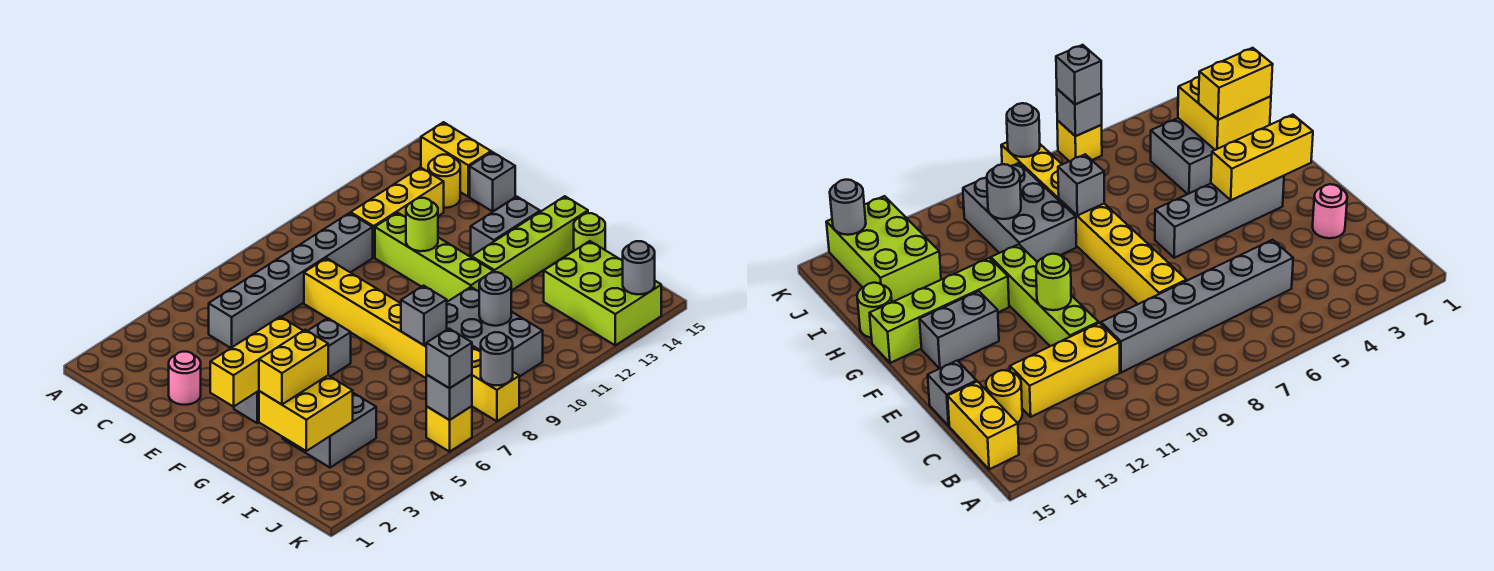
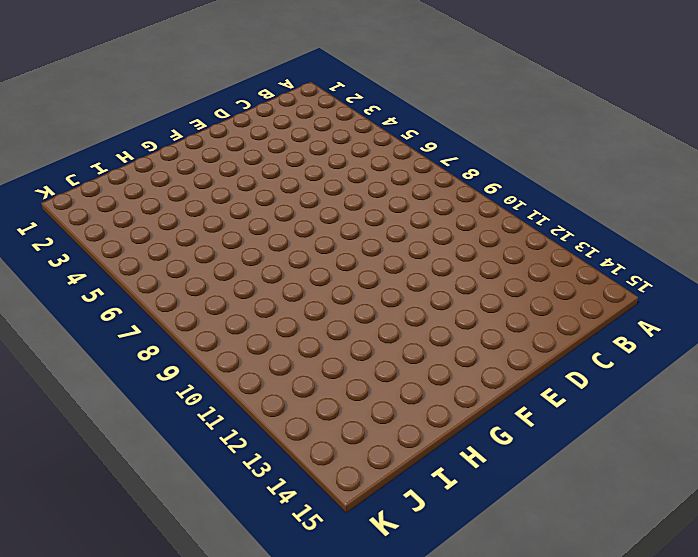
none -> yellow 1x2 brick [421,122,491,197]
none -> grey 1x6 brick [209,213,373,348]
none -> yellow 1x3 brick [351,167,444,257]

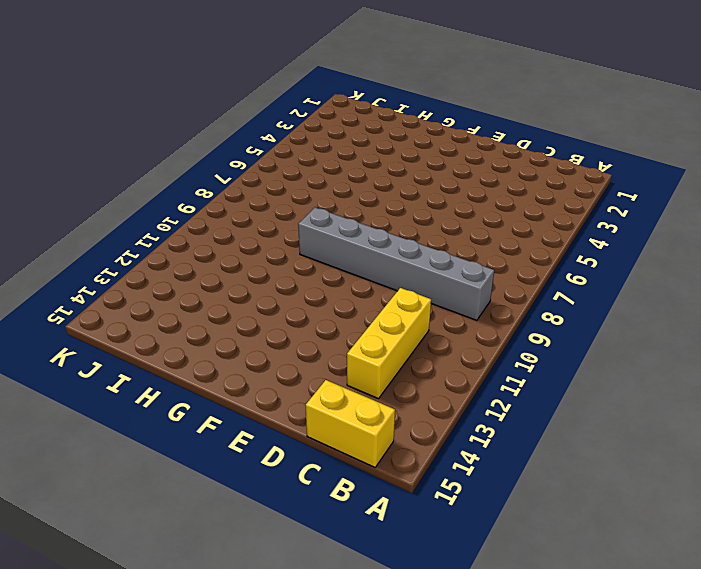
grey 1x6 brick [298,208,494,320] -> grey 1x6 brick turned to [209,213,373,348]
none -> yellow 1x1 round brick [428,155,460,208]
none -> pink 1x1 round brick [169,352,201,405]
none -> yellow 1x8 brick [304,258,519,421]

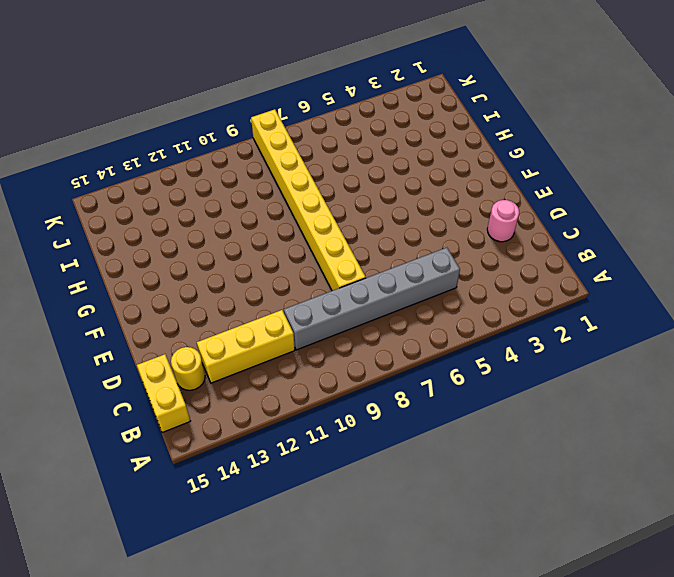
none -> lime 1x4 brick [375,213,493,302]
none -> grey 1x1 brick [470,152,515,211]
none -> grey 1x4 brick [234,318,351,423]

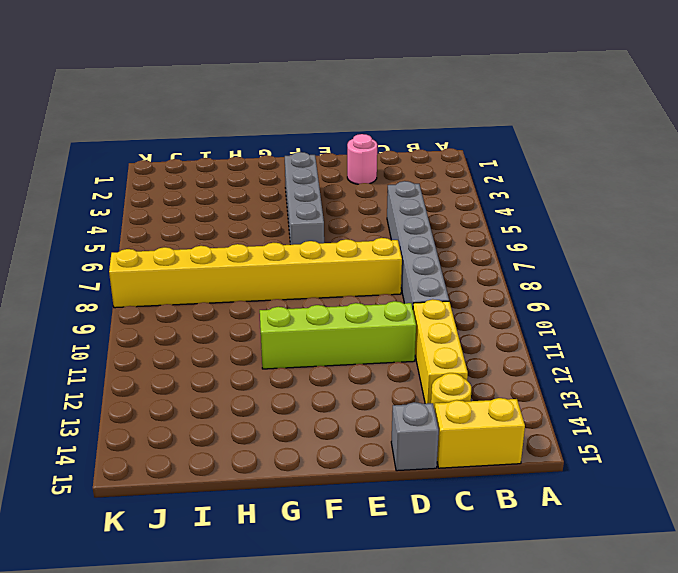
none -> grey 1x2 brick [471,197,540,256]
none -> lime 1x4 brick [471,196,588,291]
none -> grey 2x2 brick [283,393,376,468]

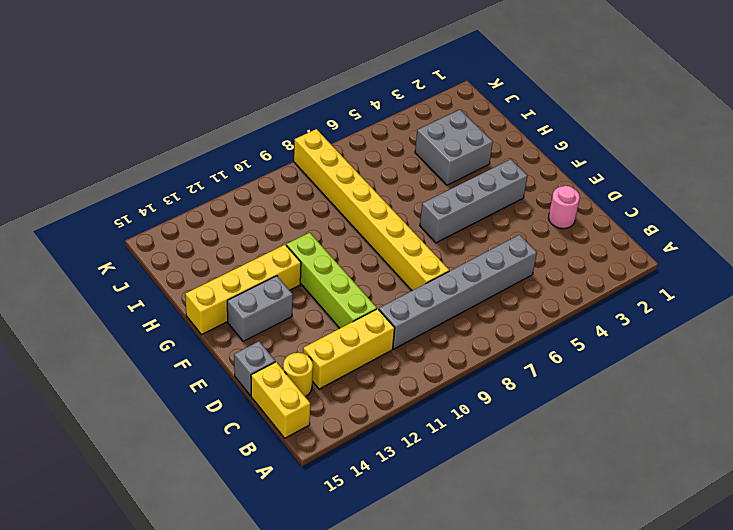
yellow 1x4 brick [185,245,301,335] -> lime 1x4 brick [471,196,588,291]
none -> grey 2x3 brick [447,287,543,377]
none -> lime 1x1 round brick [574,213,605,251]
none -> lime 2x3 brick [544,241,661,345]

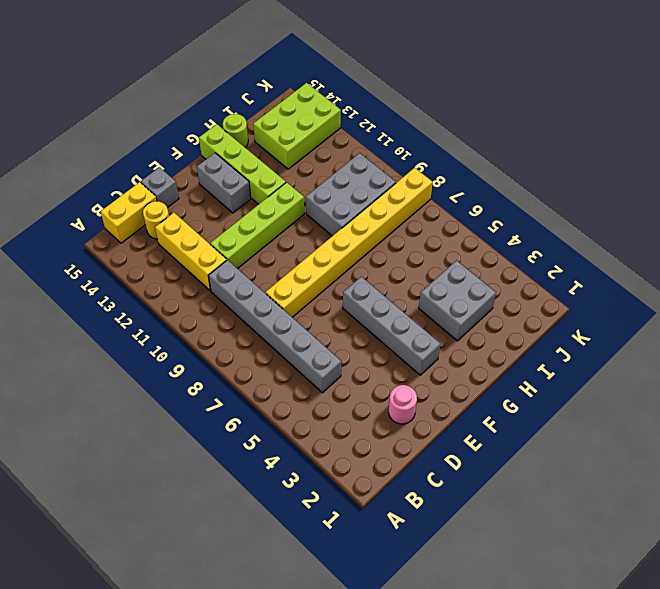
none -> yellow 1x1 brick [426,406,472,452]
none -> lime 1x1 round brick [406,198,438,251]
none -> yellow 1x3 brick [210,317,303,407]

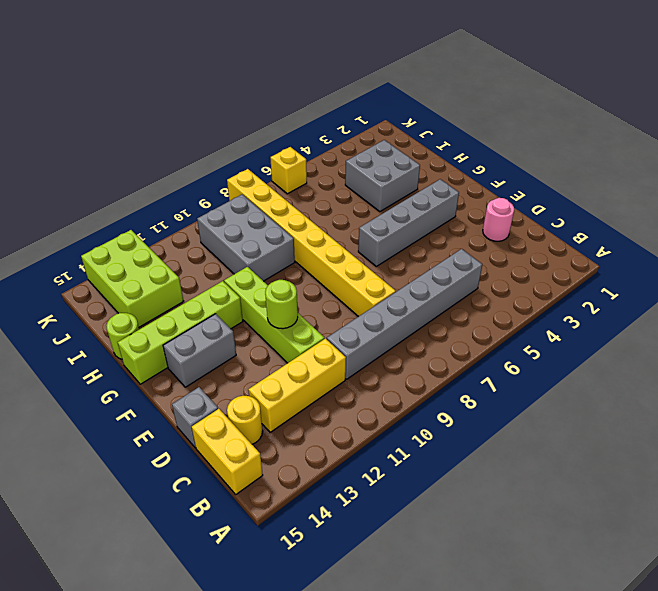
none -> yellow 1x3 brick [210,317,303,407]
none -> yellow 2x2 brick [259,376,353,451]
none -> grey 1x1 brick [401,286,447,345]

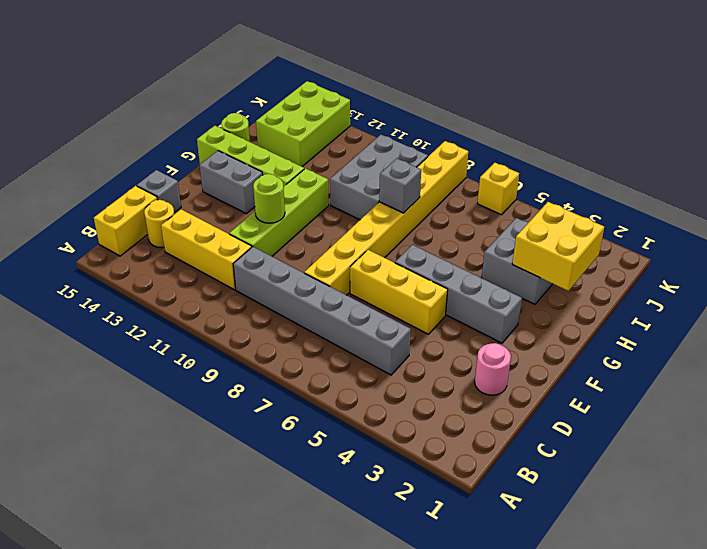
yellow 1x3 brick [350,250,448,334] -> yellow 1x3 brick moved to [210,317,303,407]
none -> grey 1x1 round brick [479,272,511,326]
none -> grey 1x1 brick [426,374,472,420]
none -> grey 1x1 round brick [481,332,513,385]

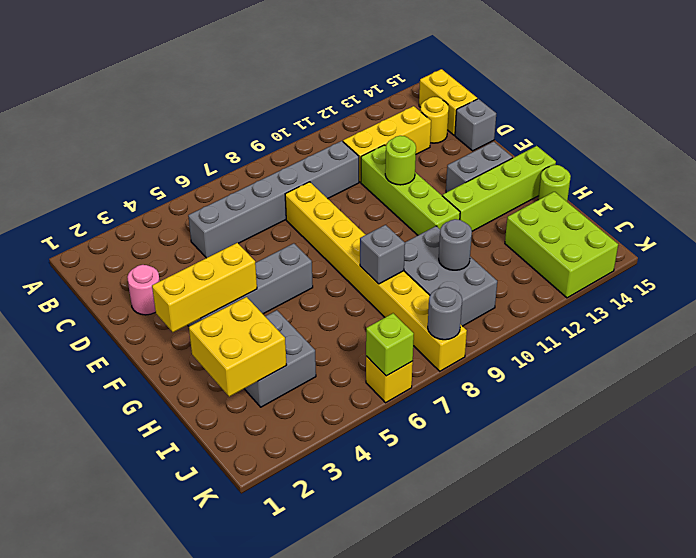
lime 1x1 brick [366,313,414,376] -> grey 1x1 brick [426,374,472,420]
none -> grey 1x1 round brick [623,241,655,294]
none -> yellow 1x2 brick [259,330,328,404]
none -> grey 1x1 brick [426,329,472,388]

